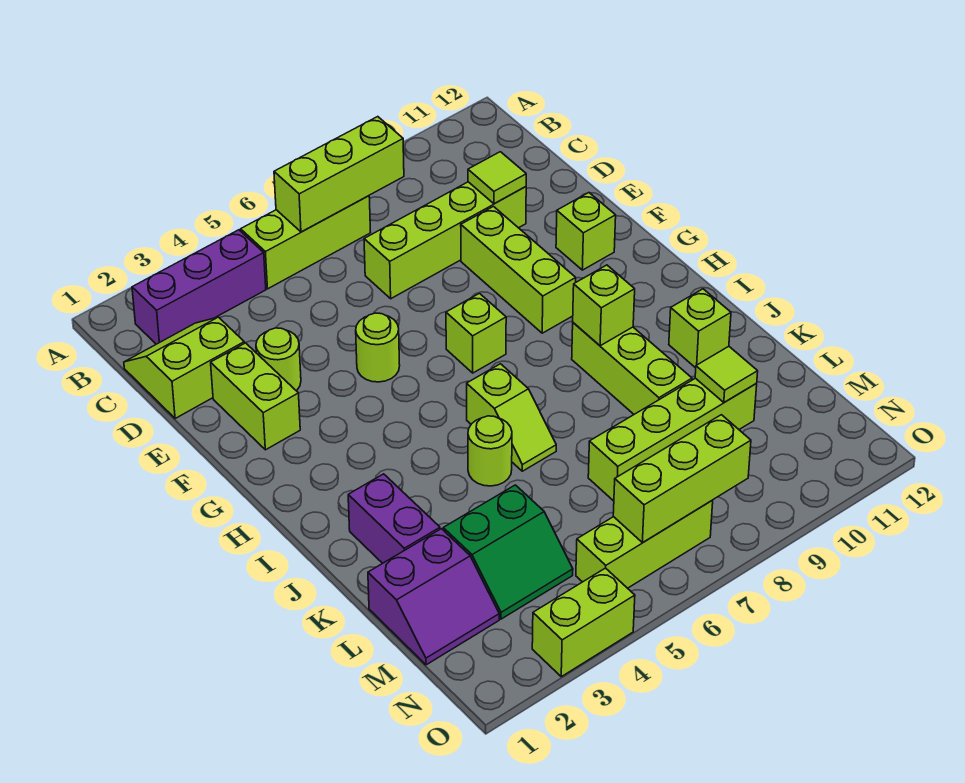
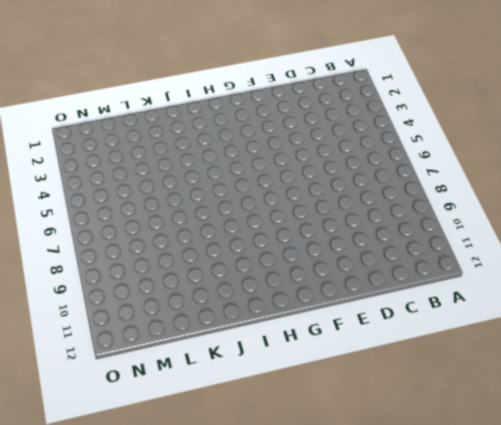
none -> purple 1x3 brick [132,230,266,344]
none -> lime 1x3 brick [241,196,371,289]
none -> lime 2x2 slope [124,317,244,419]

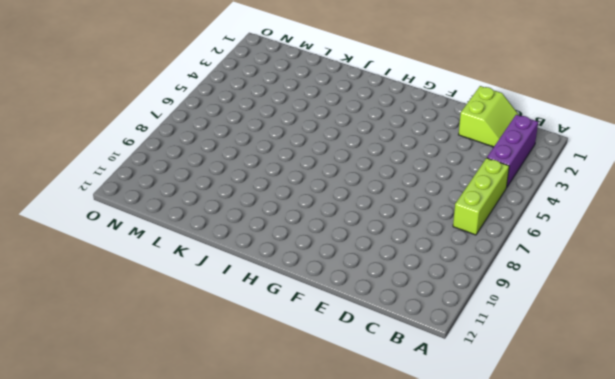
none -> lime 1x4 brick [364,182,526,299]
none -> lime 1x2 brick [211,343,300,450]
none -> lime 1x1 round brick [256,328,301,391]

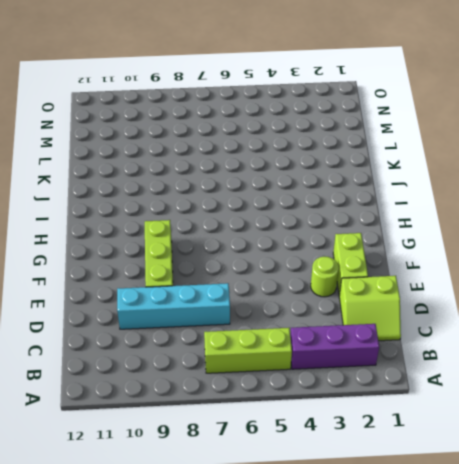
cyan 1x4 brick [117,283,230,329] -> lime 1x4 brick [364,182,526,299]
none -> lime 1x1 round brick [356,313,400,382]
none -> lime 1x1 brick [556,193,616,270]
none -> lime 1x1 brick [446,293,506,373]

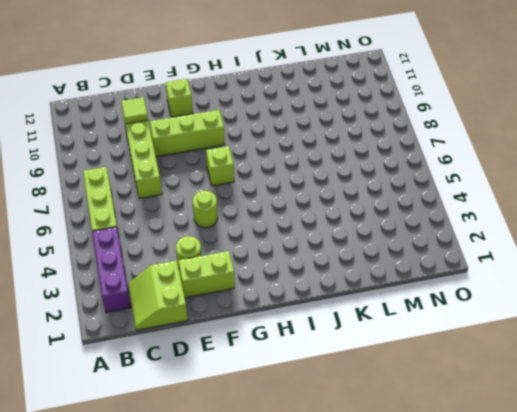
none -> lime 1x2 slope [467,364,556,471]
none -> lime 1x3 brick [572,323,692,414]
none -> purple 1x2 brick [348,474,440,563]

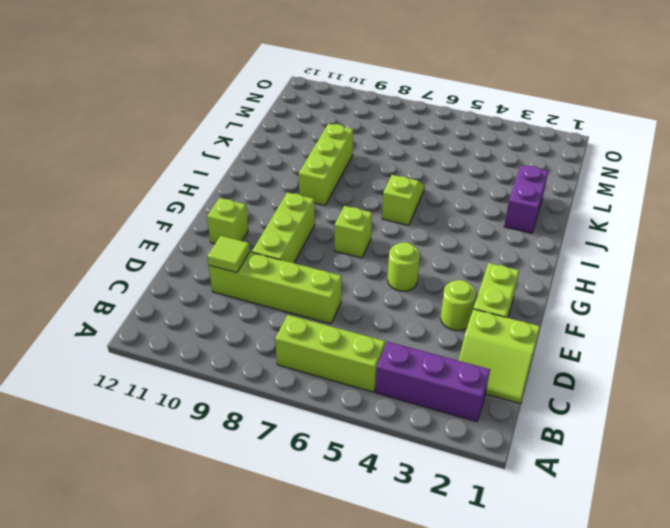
none -> lime 1x1 round brick [468,416,512,486]
none -> lime 1x1 brick [669,289,731,368]
none -> purple 2x2 slope [368,529,499,665]

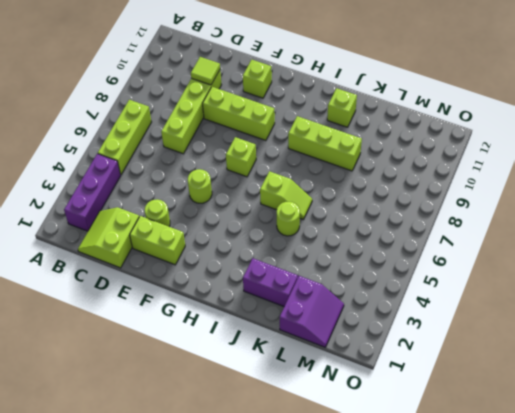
none -> green 2x2 slope [443,485,573,619]
none -> lime 1x4 brick [588,378,757,501]
none -> lime 1x3 brick [576,500,713,588]

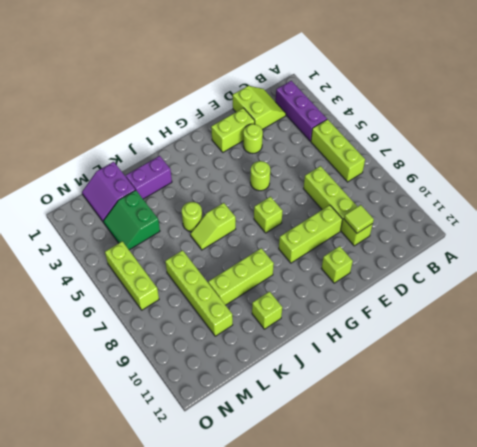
none -> lime 1x2 brick [532,568,635,677]
none -> lime 1x3 brick [274,117,404,232]
none -> lime 1x1 brick [573,265,635,346]

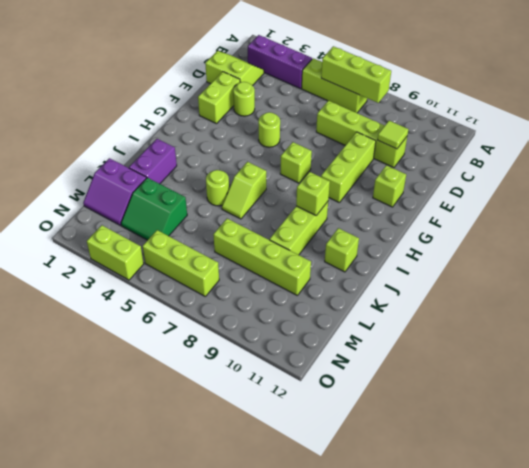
none -> lime 1x1 tile [695,346,758,402]
none -> lime 1x3 brick [613,415,751,543]

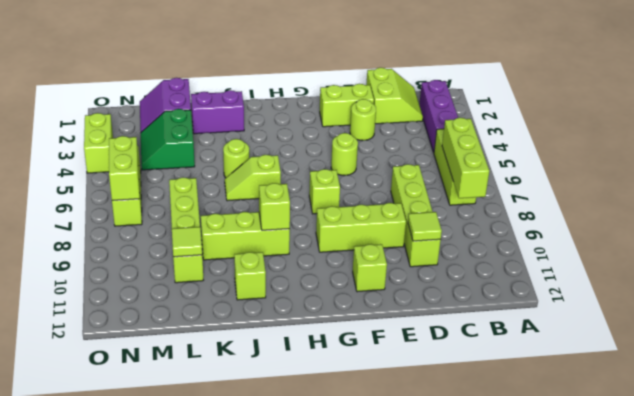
lime 1x2 brick [109,136,140,201] -> lime 1x3 brick [613,415,751,543]

